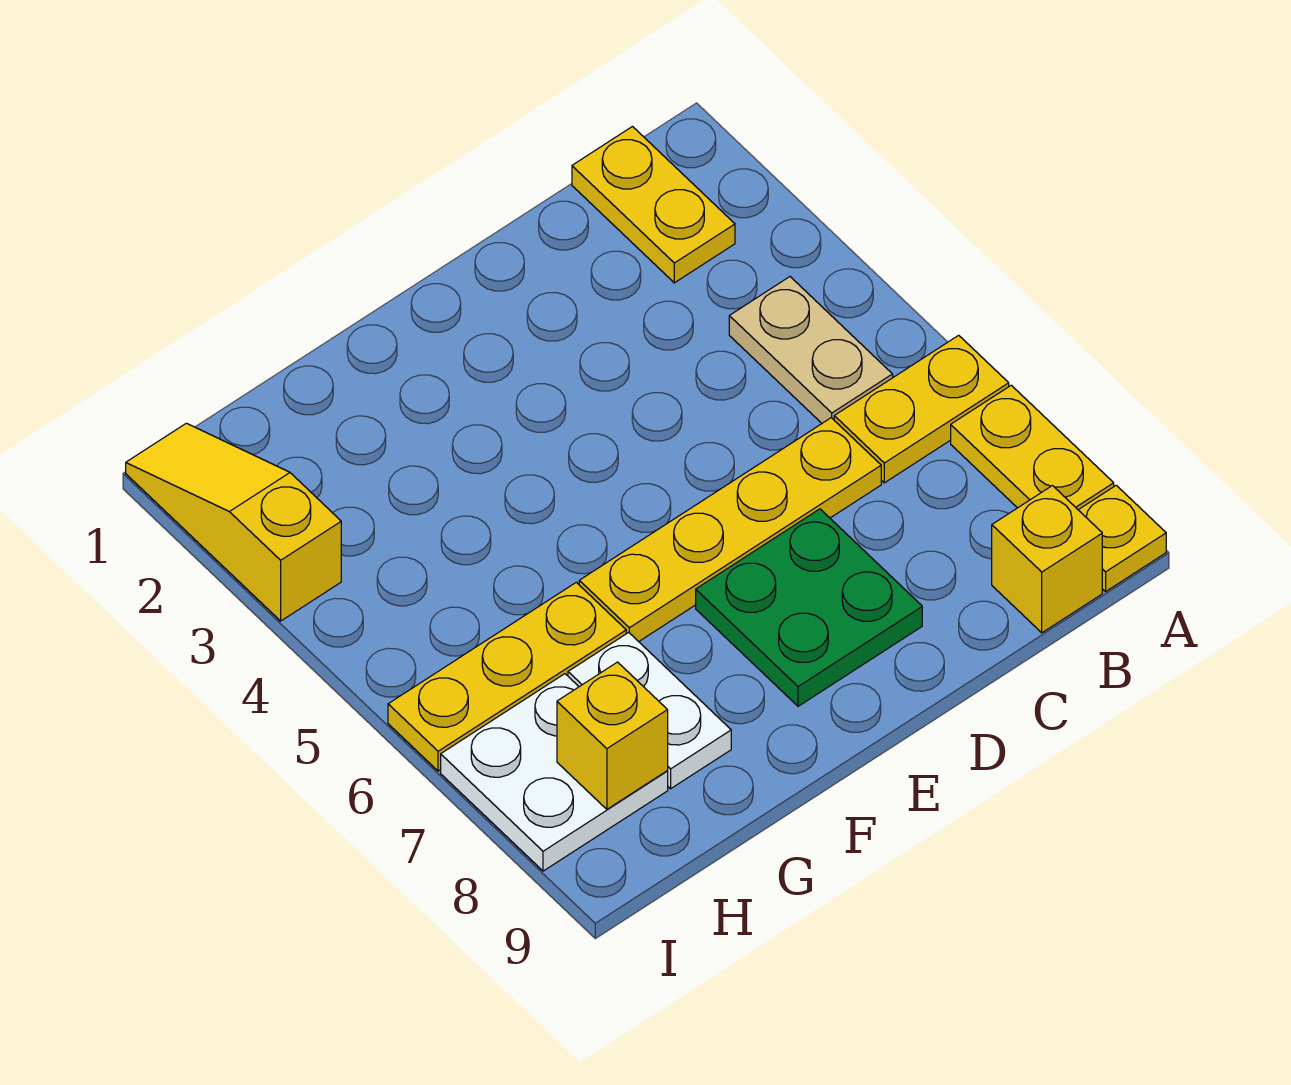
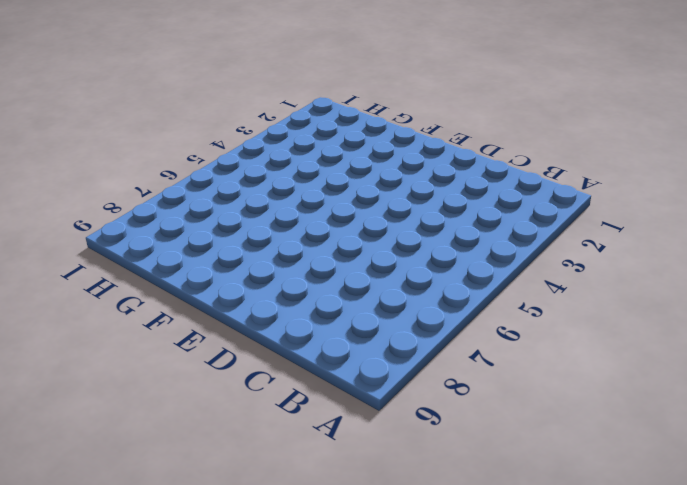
none -> yellow 1x2 plate [834,335,1009,483]
none -> yellow 1x2 plate [951,385,1114,510]
none -> yellow 1x1 plate [1079,485,1166,592]

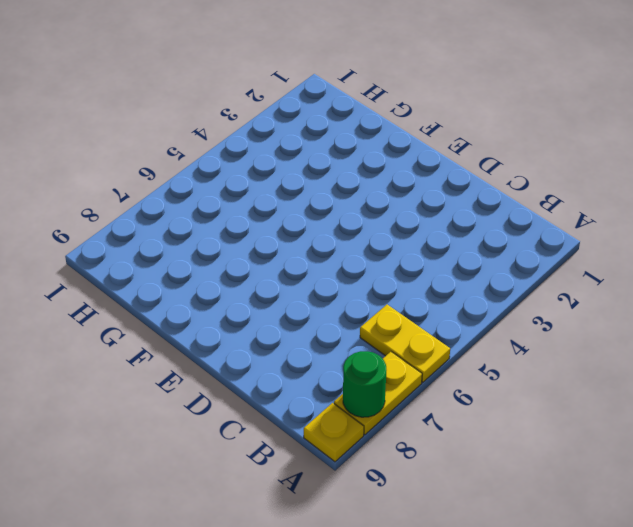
green 1x1 round brick [343,351,386,417] -> none
none -> yellow 1x2 plate [572,127,735,283]
none -> tan 1x2 plate [729,277,893,423]
none -> yellow 1x1 brick [992,486,1102,633]

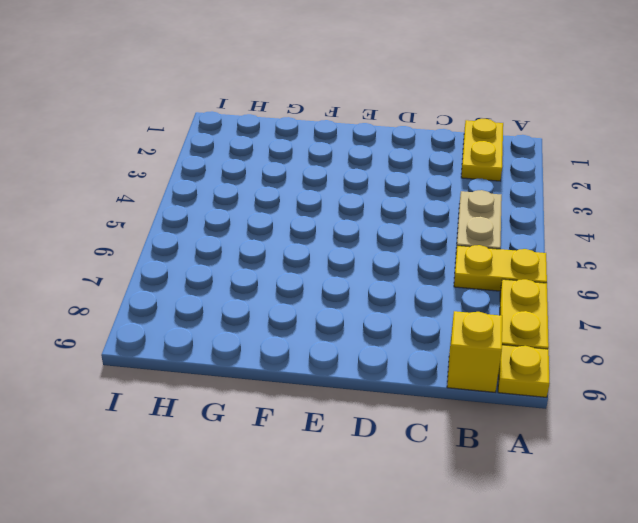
none -> yellow 1x4 plate [579,418,881,642]
none -> green 2x2 plate [696,509,922,706]
none -> yellow 1x3 plate [388,582,626,771]

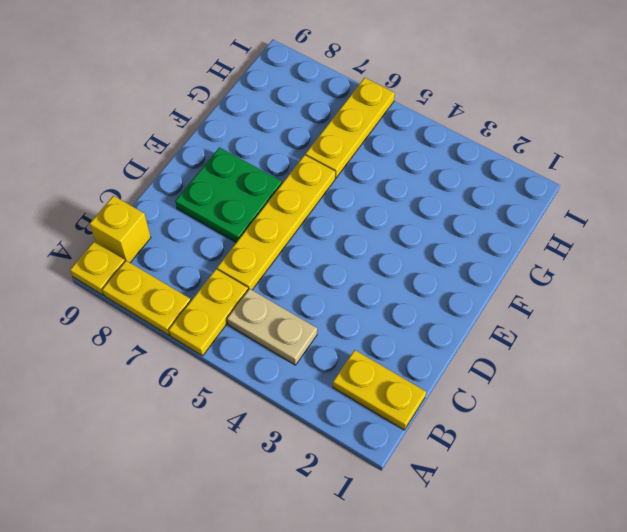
none -> white 1x2 plate [568,632,731,789]
none -> white 2x2 plate [441,674,668,871]
none -> yellow 1x3 slope [126,423,341,621]

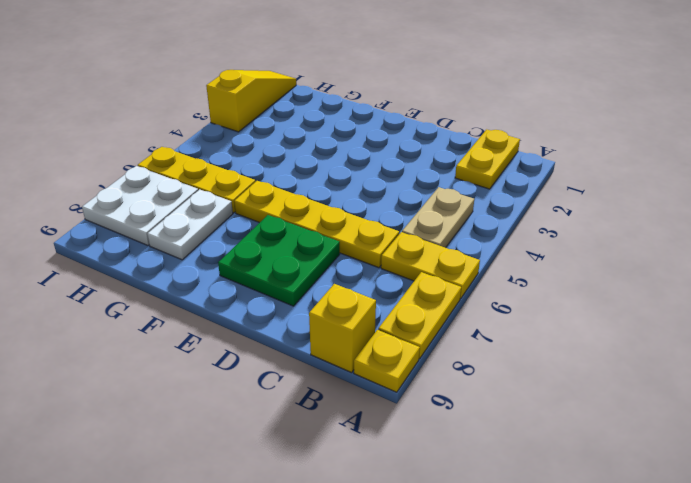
none -> yellow 1x1 brick [557,662,668,809]

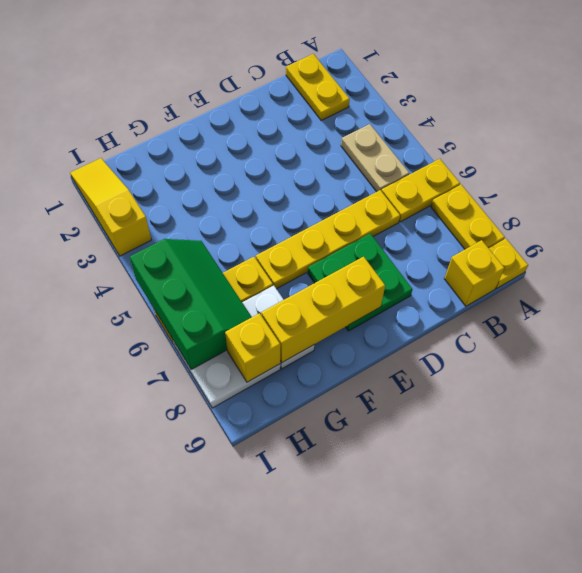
yellow 1x3 brick [261,257,385,362] -> none
green 2x3 slope [130,239,252,370] -> none

